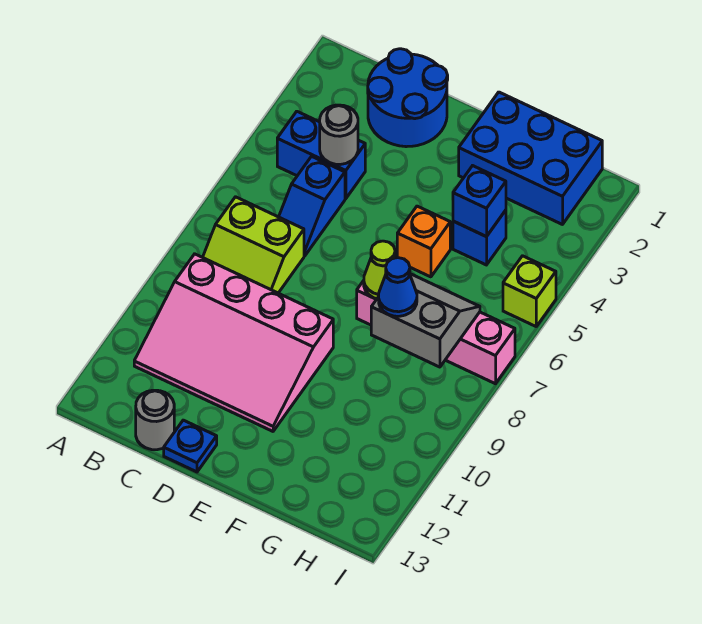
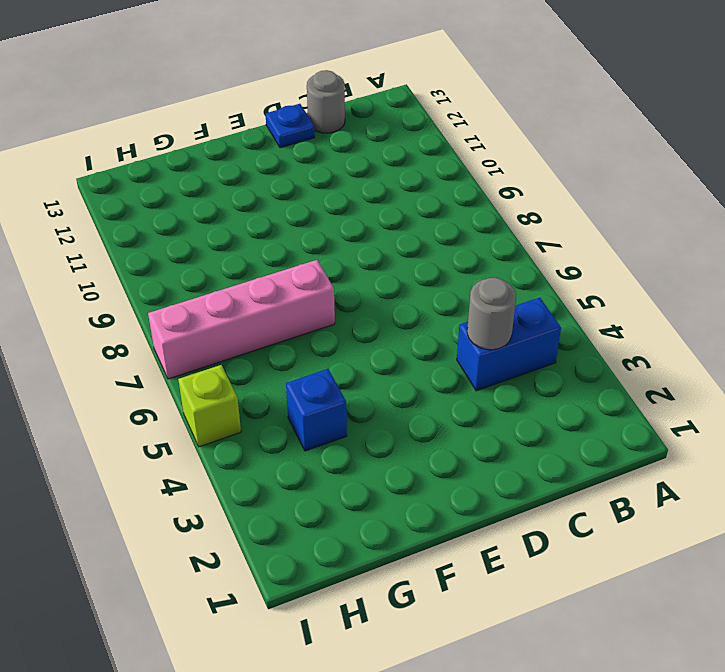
none -> lime 2x2 slope [203,197,304,293]
none -> pink 3x4 slope [134,254,333,431]
none -> blue 2x2 round brick [368,49,448,147]

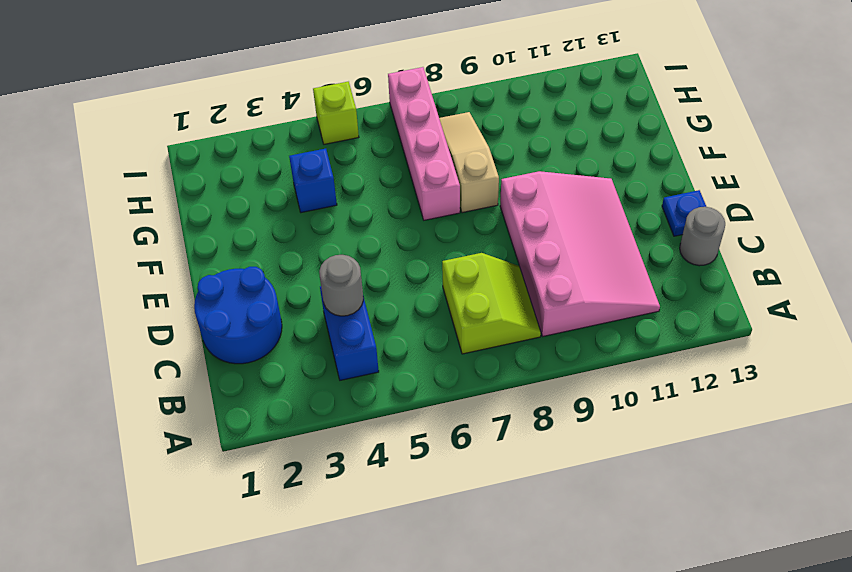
tan 1x3 slope [439,112,499,213] -> none
none -> blue 1x2 slope [279,156,345,256]
none -> blue 2x3 brick [459,92,602,225]
none -> orange 1x1 brick [397,206,450,277]

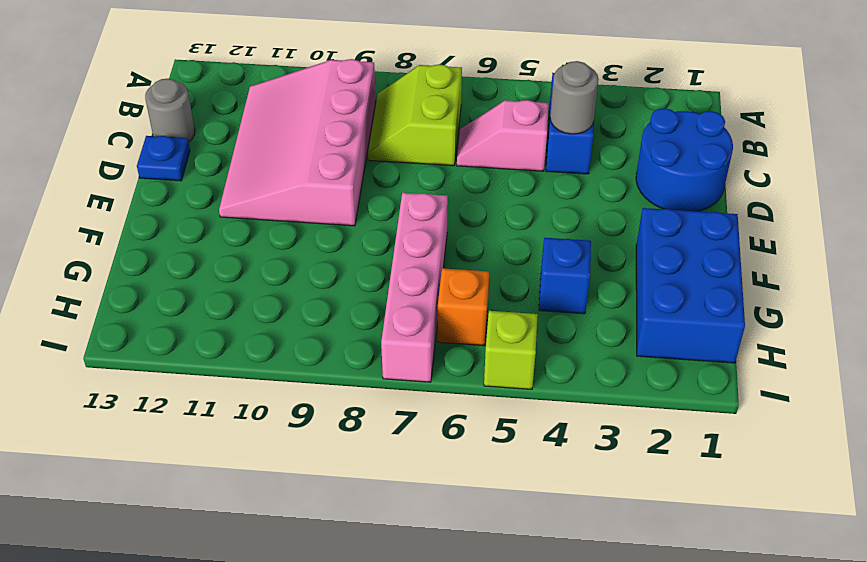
pink 1x2 slope [457,100,549,171] -> blue 1x2 slope [279,156,345,256]
orange 1x1 brick [438,268,489,346] -> orange 1x1 brick moved to [397,206,450,277]
none -> lime 1x1 cone [364,241,395,299]
none -> blue 1x1 brick [453,166,506,237]
none -> grey 2x2 slope [371,274,480,367]

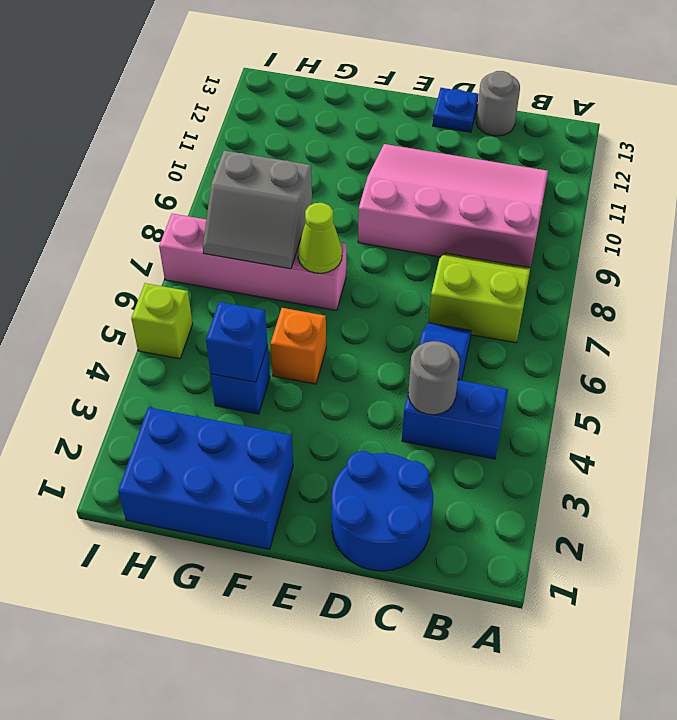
none -> blue 1x1 cone [379,258,417,316]

